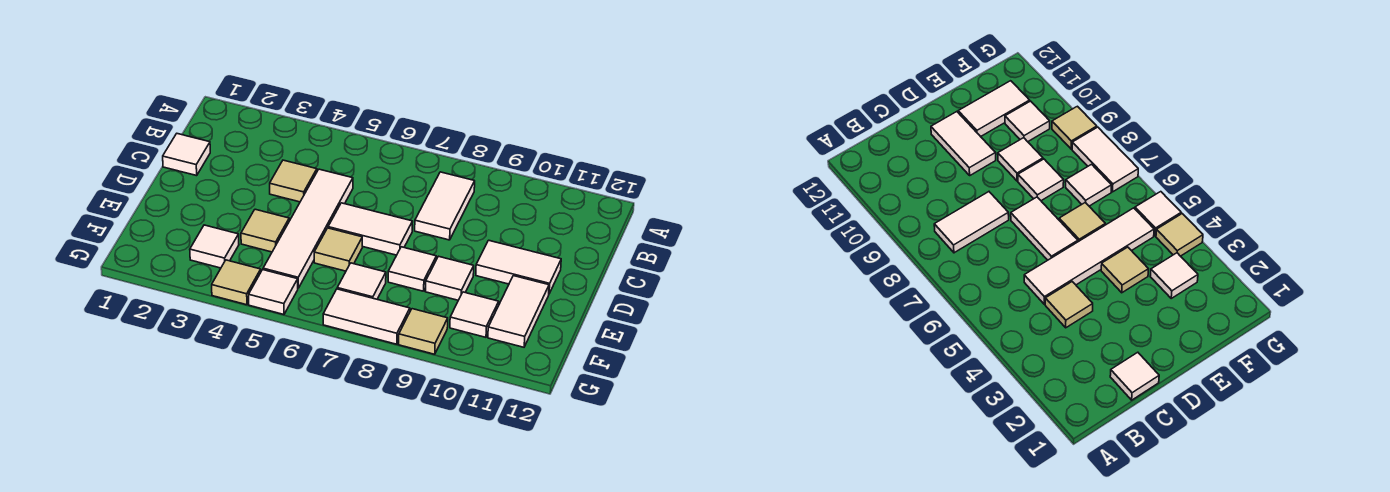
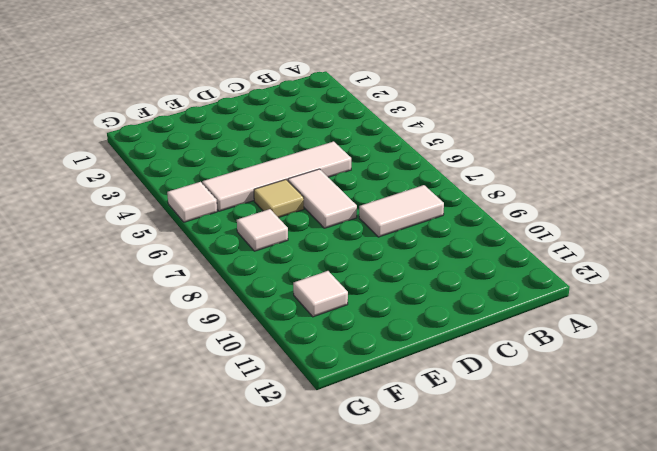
none -> white 1x1 tile [163,134,210,176]
none -> tan 1x1 tile [270,160,317,202]
none -> white 1x2 tile [476,240,561,293]

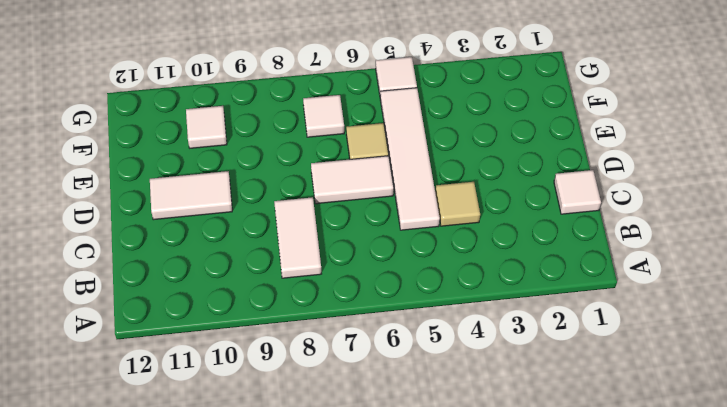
none -> tan 1x1 tile [241,209,289,252]
none -> white 1x1 tile [388,247,436,291]
none -> white 1x1 tile [425,256,474,300]

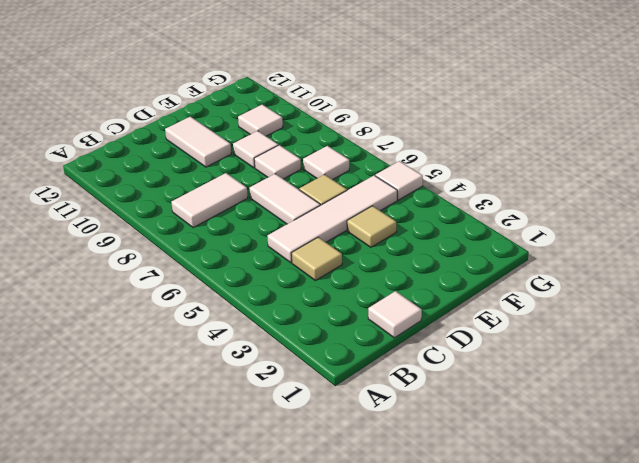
none -> white 1x2 tile [488,276,549,347]
none -> white 1x1 tile [190,225,239,268]
none -> tan 1x1 tile [212,260,261,305]

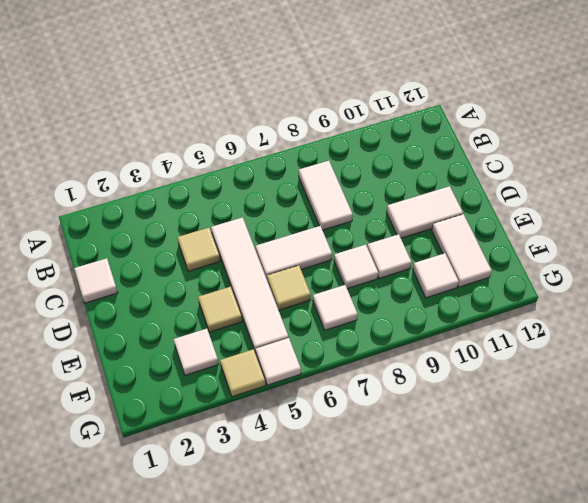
none -> white 1x2 tile [323,289,410,344]
none -> tan 1x1 tile [399,309,448,354]

